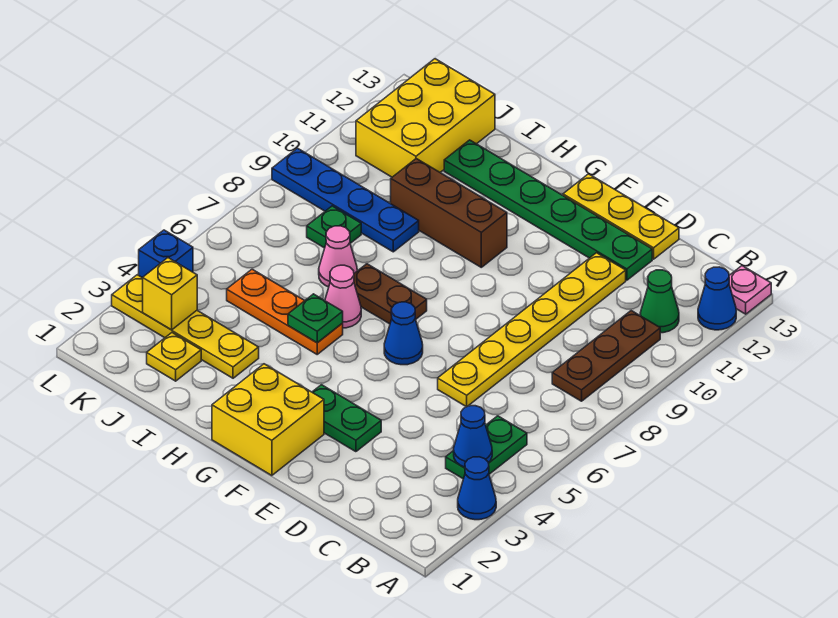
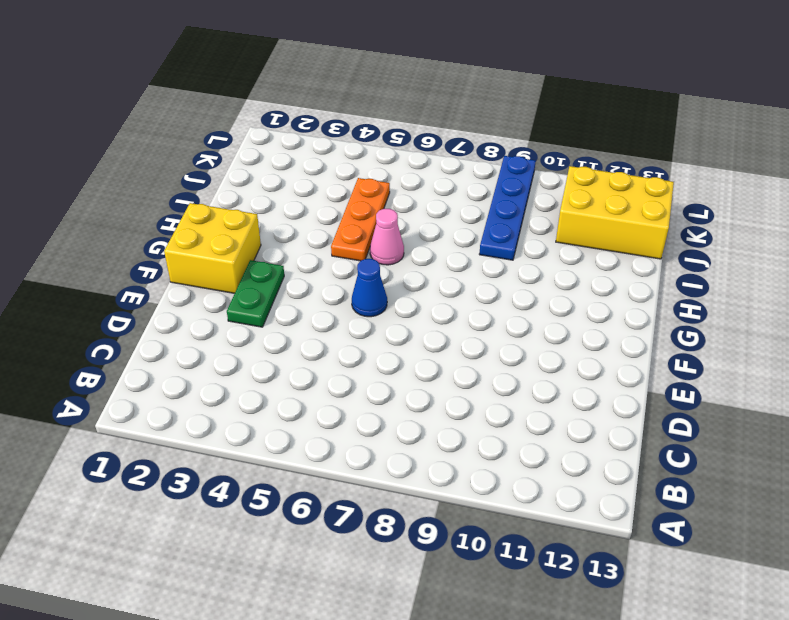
none -> blue 1x1 cone [458,457,496,520]
none -> blue 1x1 cone [698,267,736,330]
none -> pink 1x1 plate [729,266,771,314]

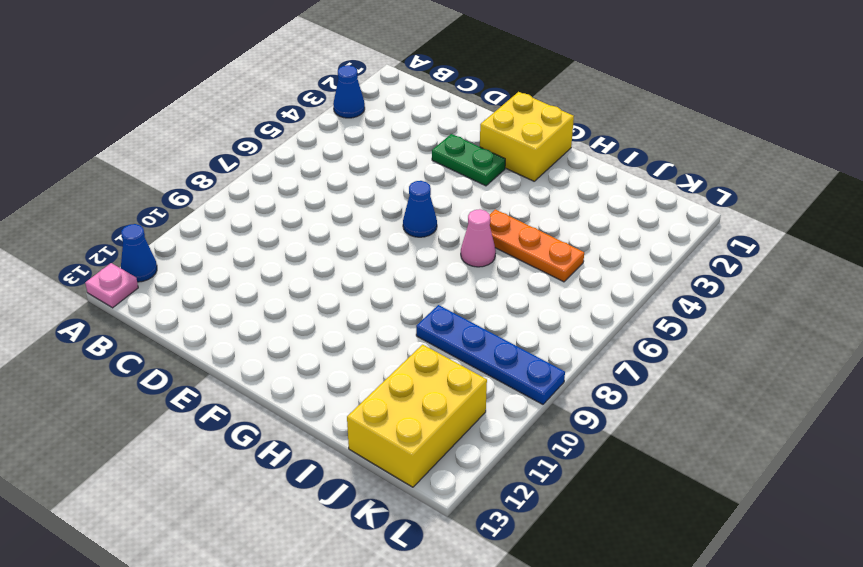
none -> green 1x2 plate [446,416,527,479]
none -> brown 1x3 plate [552,311,660,401]
none -> green 1x1 cone [640,270,679,333]

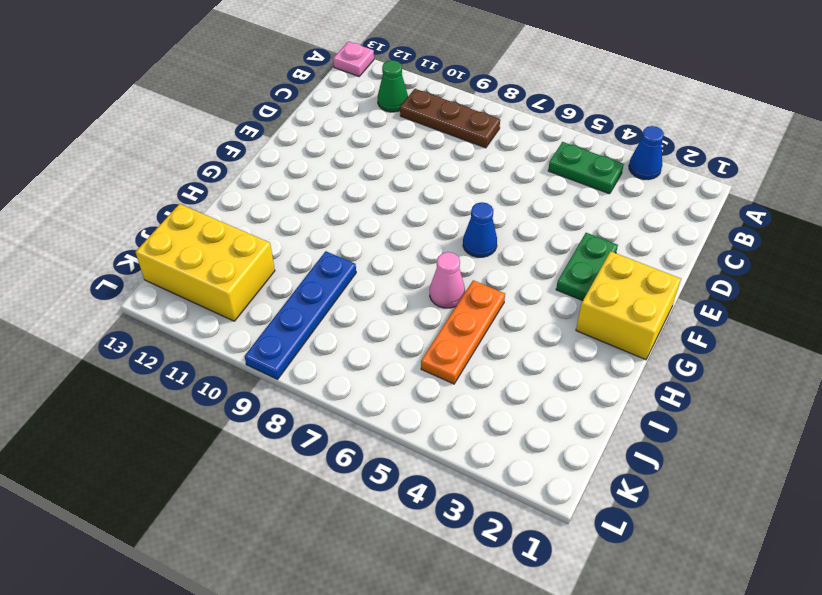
none -> blue 1x1 cone [698,267,736,330]
none -> yellow 1x6 plate [438,253,626,407]
none -> green 1x6 plate [444,140,652,280]

